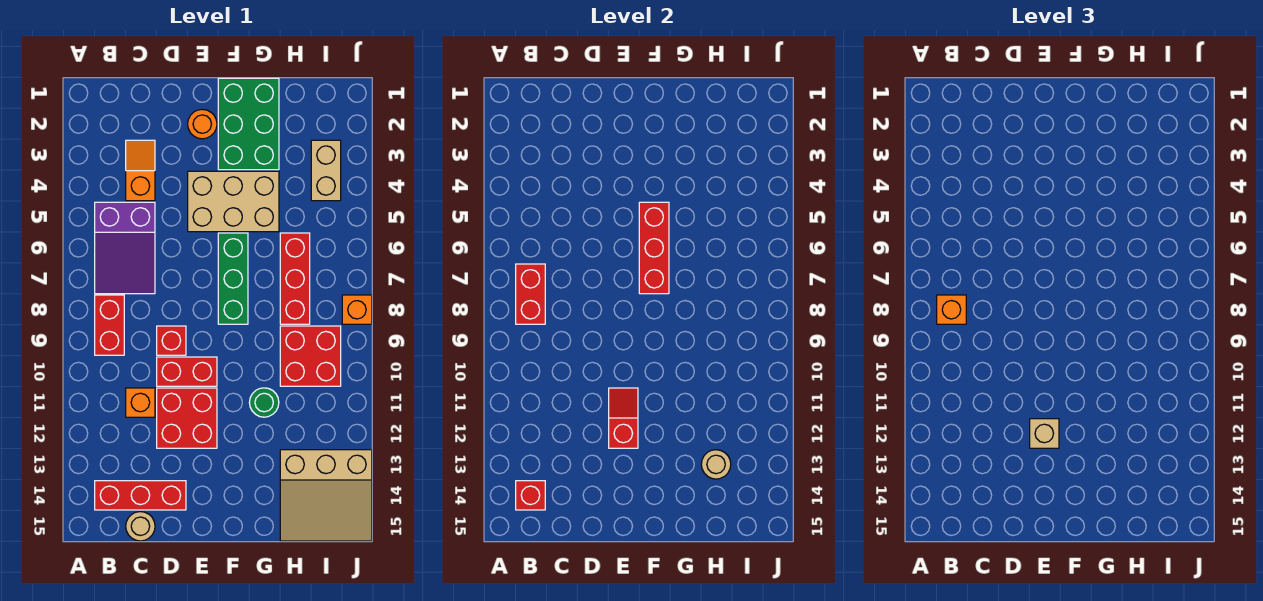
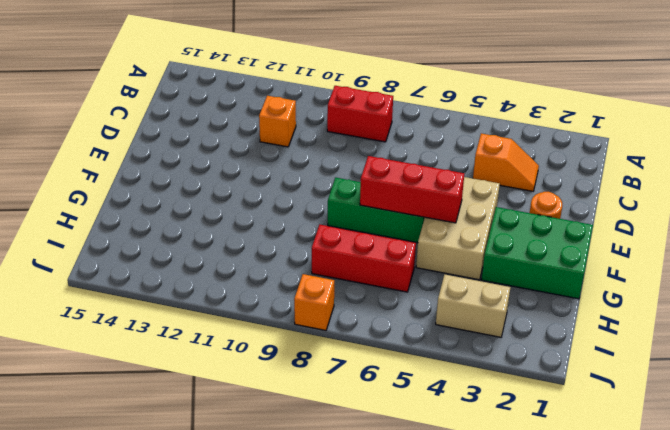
none -> purple 2x3 slope [95,202,155,294]
none -> red 1x3 brick [95,481,186,510]
none -> tan 1x1 round brick [126,512,155,541]

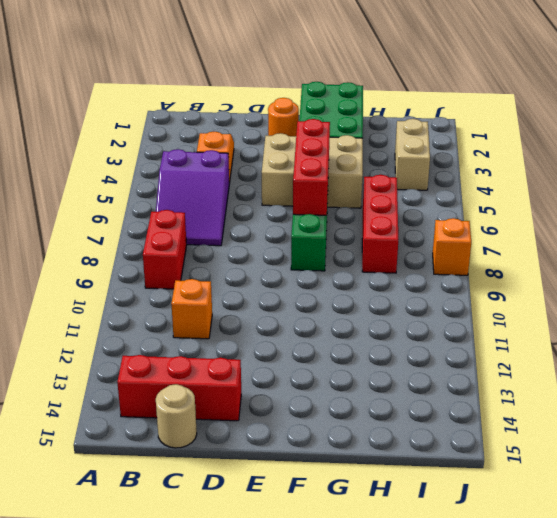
none -> red 1x1 brick [157,326,186,355]
none -> red 1x2 brick [157,357,217,386]
none -> red 2x2 brick [157,388,217,448]

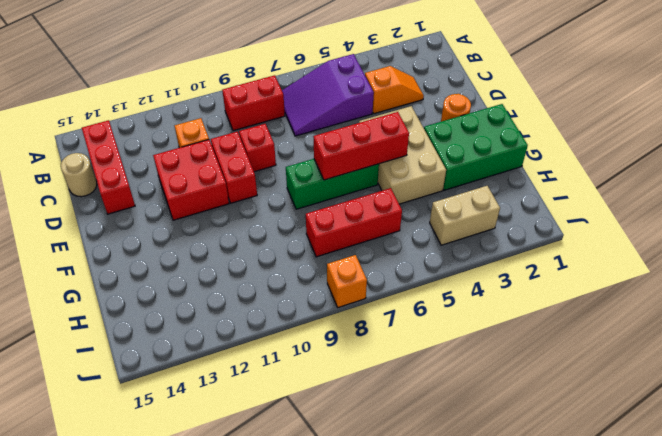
none -> green 1x1 round brick [249,388,279,417]
none -> red 2x2 brick [280,326,341,386]
none -> tan 3x3 slope [280,450,372,541]

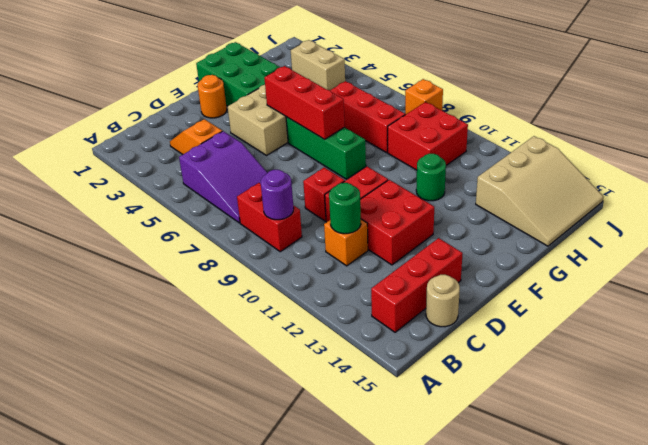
purple 1x1 round brick [261,170,294,220] -> none
green 1x1 round brick [329,183,361,234] -> none
none -> red 1x2 brick [516,264,545,324]
none -> red 1x1 brick [516,481,545,510]
none -> red 1x2 slope [609,388,638,448]

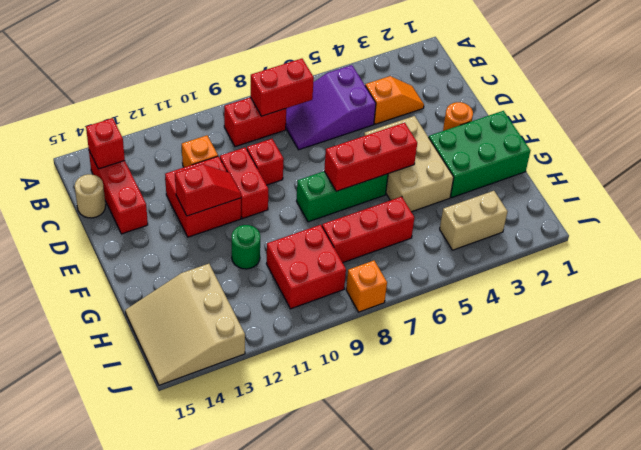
none -> tan 1x1 round brick [701,450,731,479]
none -> orange 1x1 brick [937,295,966,324]
none -> tan 1x1 brick [1030,419,1059,448]

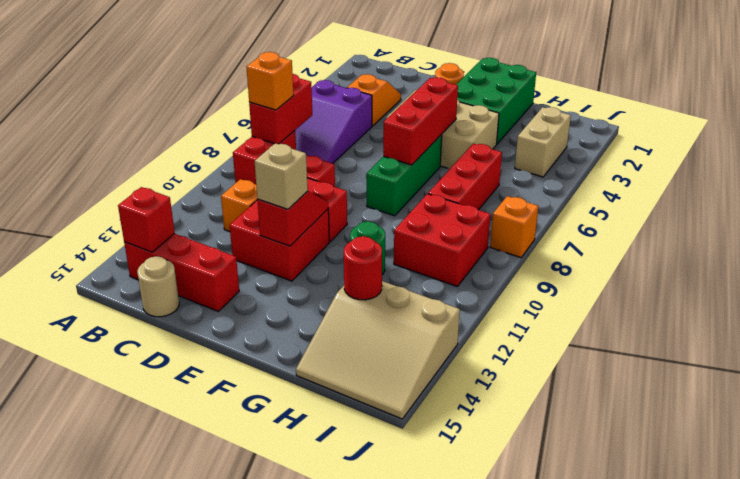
red 1x1 round brick [344,236,382,300] -> tan 1x1 round brick [701,450,731,479]

